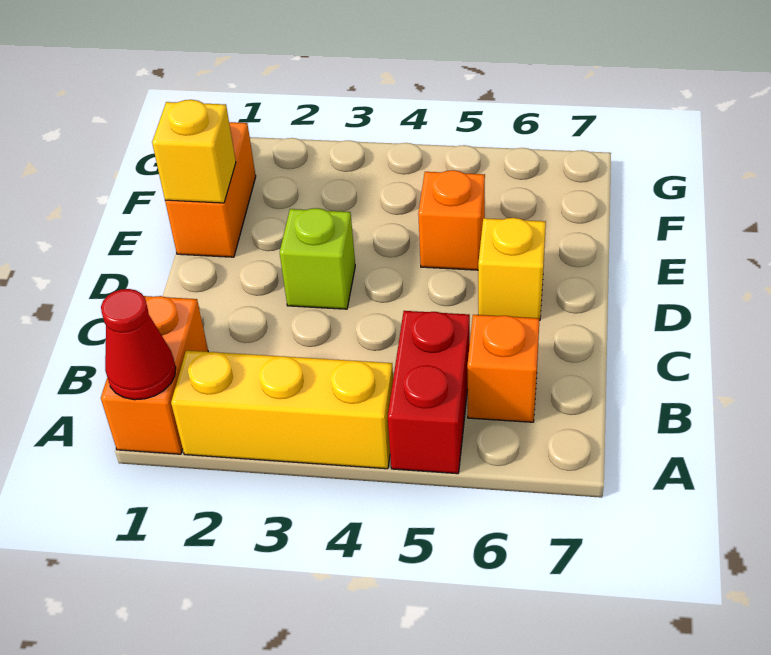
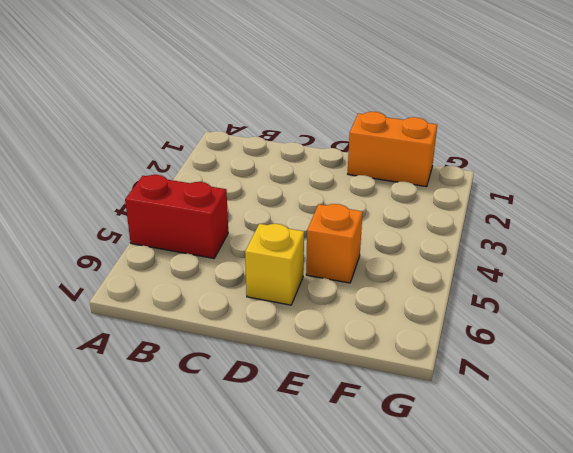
none -> orange 1x2 brick [101,296,208,454]
none -> yellow 1x3 brick [171,351,393,469]

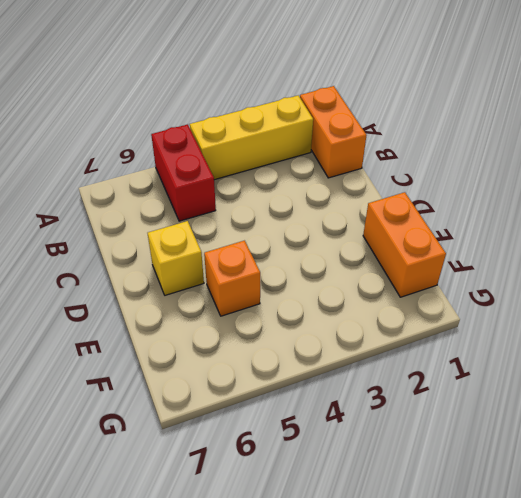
none -> orange 1x1 brick [467,315,540,422]
none -> lime 1x1 brick [280,208,355,309]

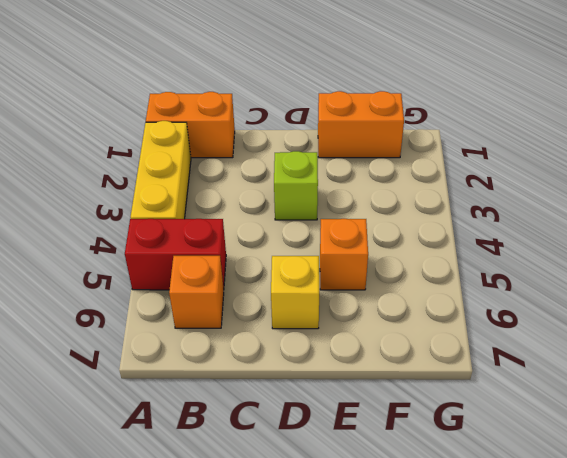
none -> red 1x1 cone [101,289,176,400]
none -> yellow 1x1 brick [152,100,236,203]

